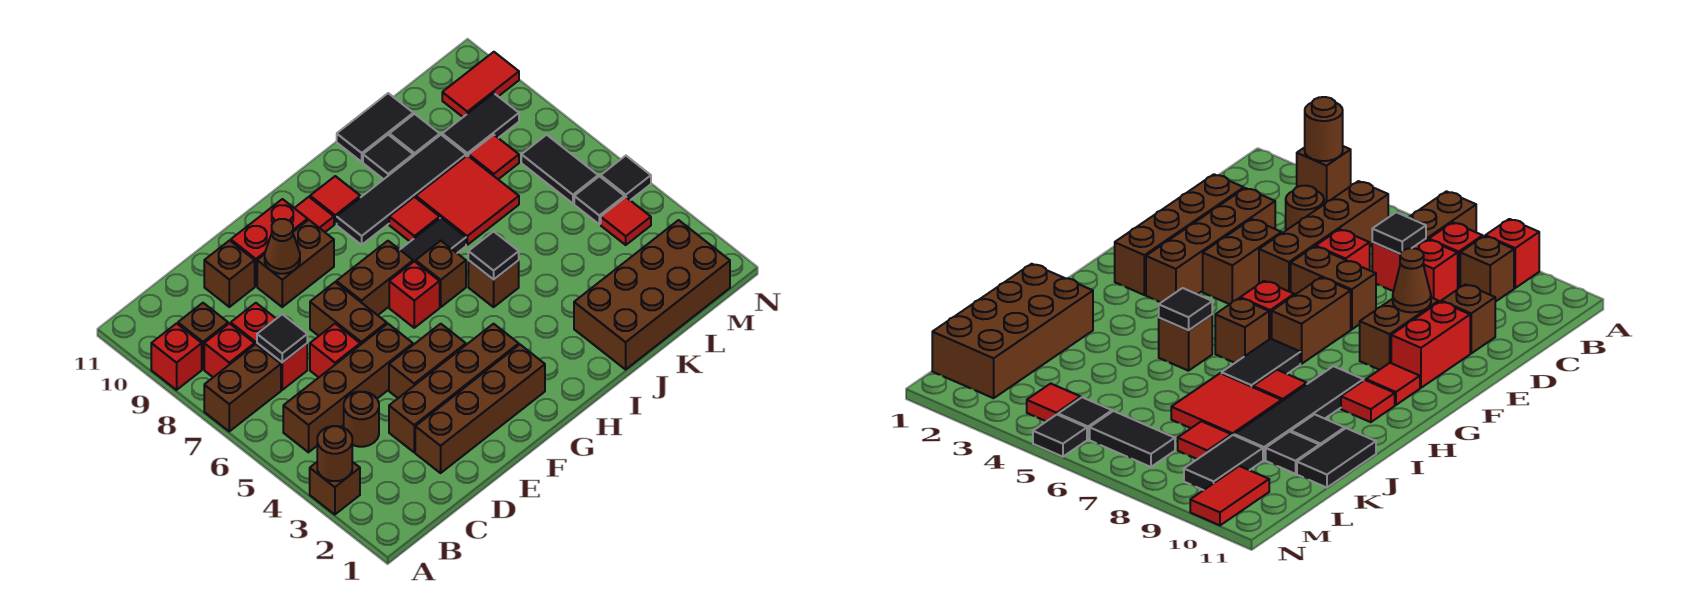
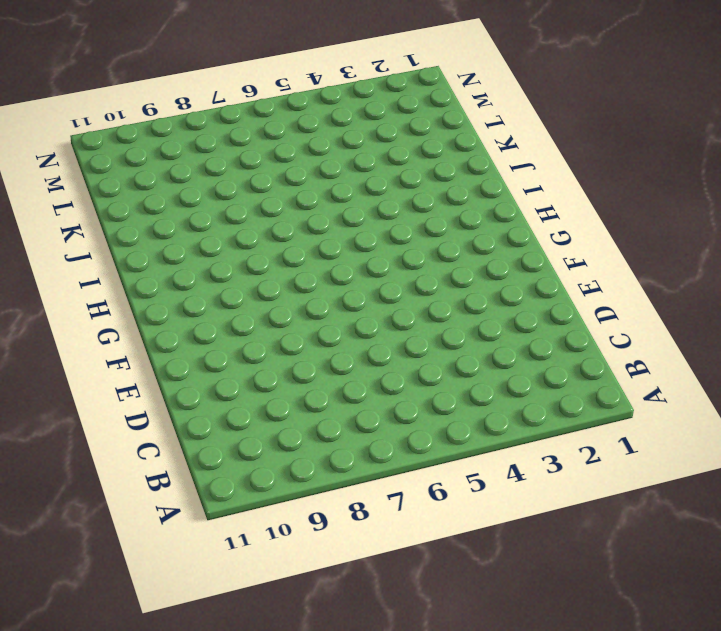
none -> brown 1x1 brick [310,462,360,515]
none -> brown 1x2 brick [204,344,281,431]
none -> red 1x1 brick [151,323,202,390]
none -> brown 1x4 brick [283,324,413,452]

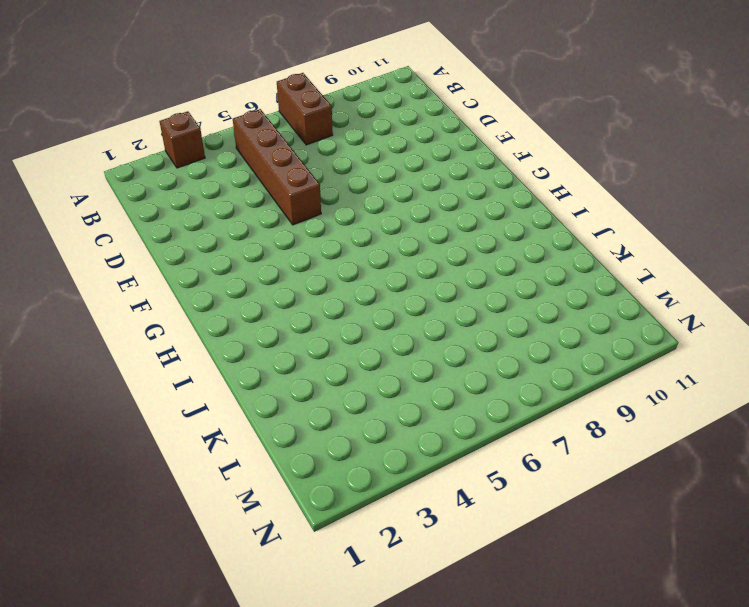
none -> red 1x1 brick [151,323,202,390]
none -> red 1x1 brick [204,324,255,377]
none -> brown 1x1 brick [178,303,228,369]
none -> brown 1x1 round brick [344,392,379,447]

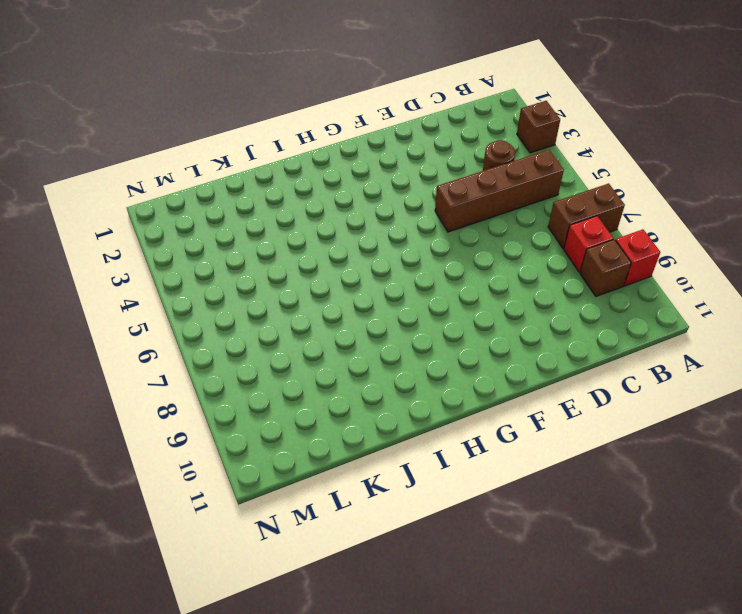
none -> red 1x2 brick [231,303,307,390]
none -> brown 1x4 brick [415,345,545,473]
none -> brown 1x4 brick [389,324,519,452]
none -> red 1x1 brick [310,324,360,377]

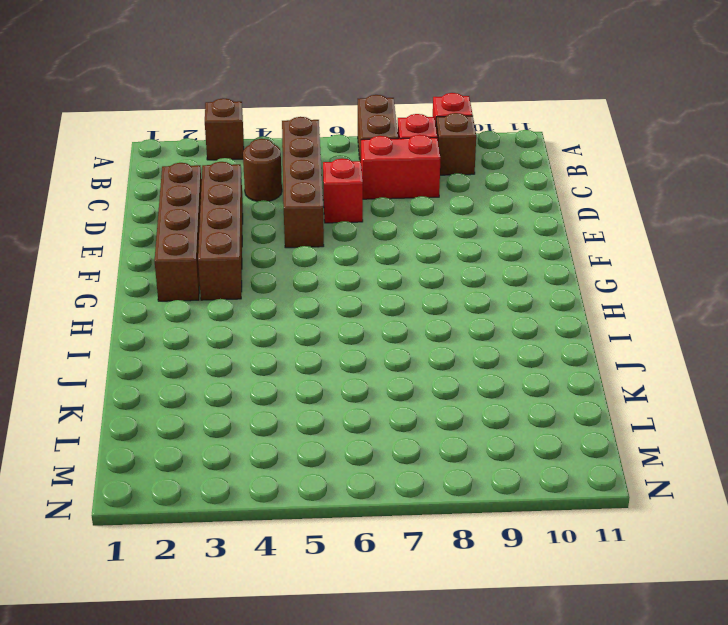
none -> brown 1x1 brick [204,241,255,307]
none -> brown 1x2 brick [389,324,466,398]
none -> brown 1x2 brick [310,282,387,345]
none -> brown 1x2 brick [257,220,334,307]

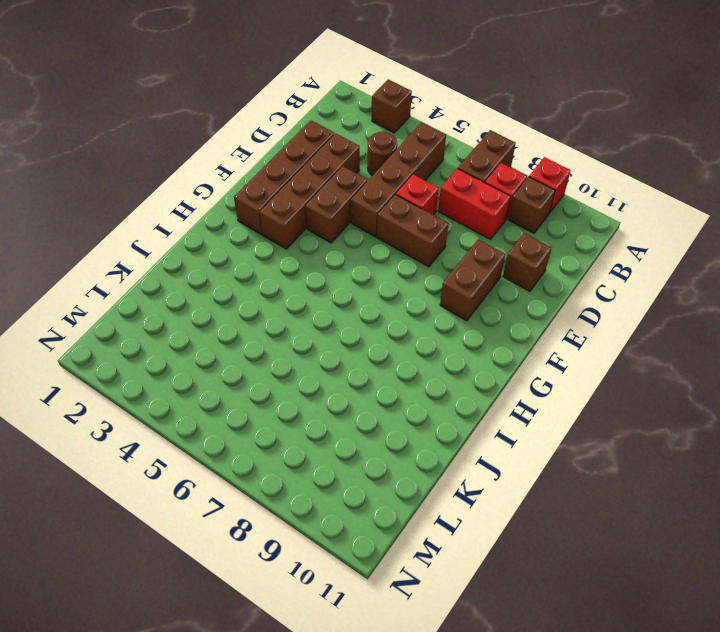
none -> red 1x2 brick [231,199,308,286]
none -> brown 1x2 brick [336,241,413,315]
none -> red 1x1 brick [389,261,440,328]
none -> red 1x1 tile [295,197,334,232]

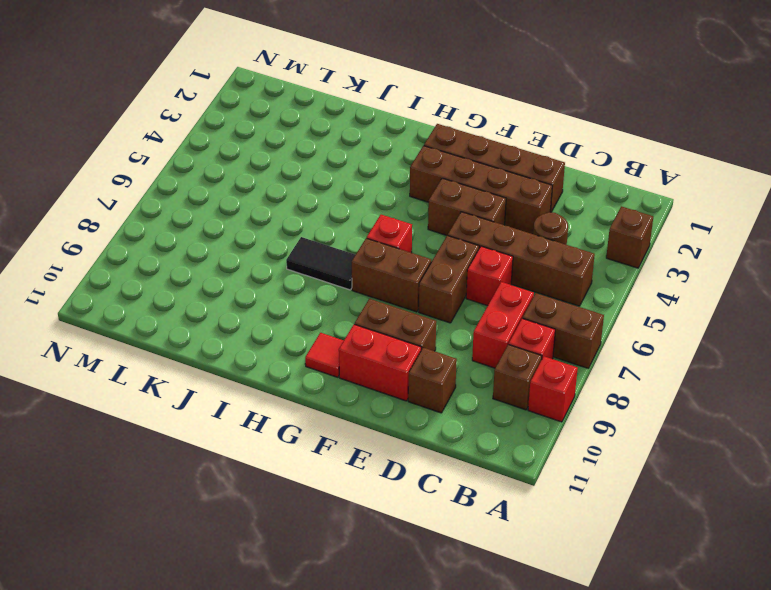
none -> brown 1x1 brick [416,241,466,307]
none -> black 1x4 tile [337,135,466,245]
none -> red 1x1 tile [310,176,360,224]
none -> brown 1x1 brick [468,261,519,307]

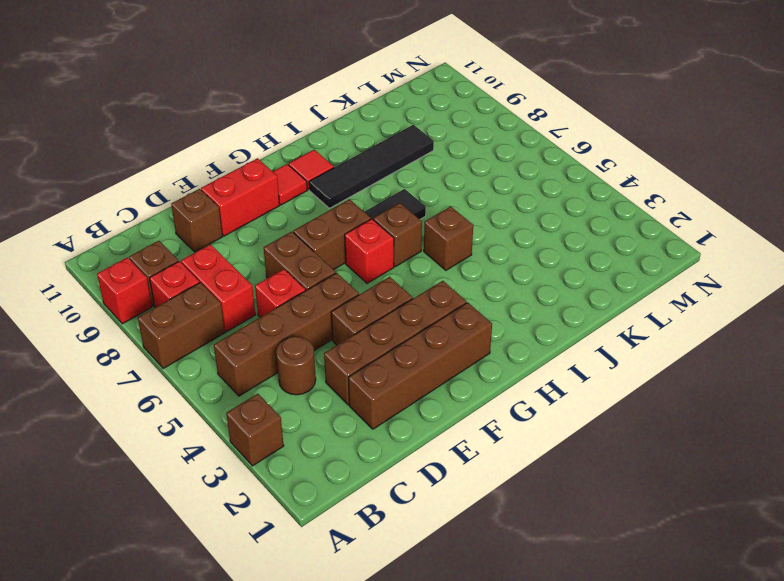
none -> brown 1x2 brick [257,220,334,307]
none -> red 1x1 tile [389,197,440,241]
none -> brown 2x4 brick [574,220,730,369]
none -> red 2x2 tile [416,155,519,245]

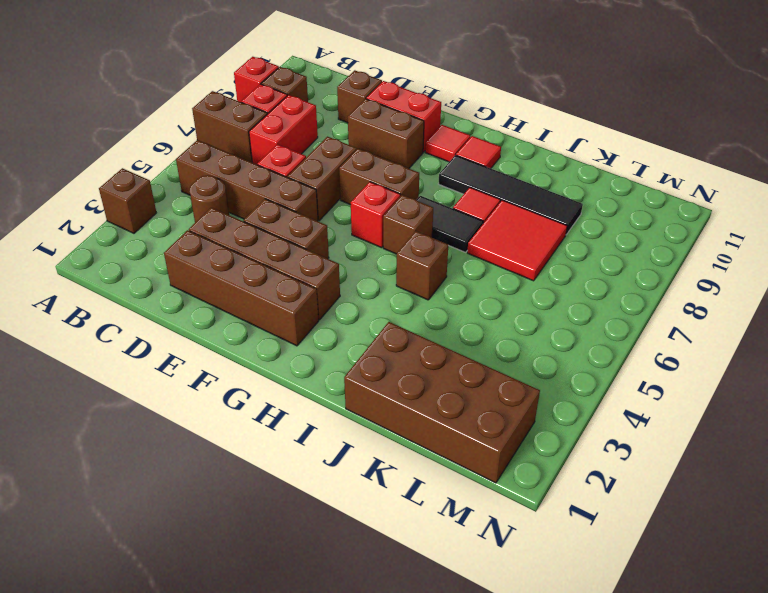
none -> black 1x1 tile [363,135,413,179]
none -> black 1x2 tile [337,93,413,162]
none -> black 1x1 tile [389,114,440,156]
none -> red 1x1 tile [469,135,519,179]

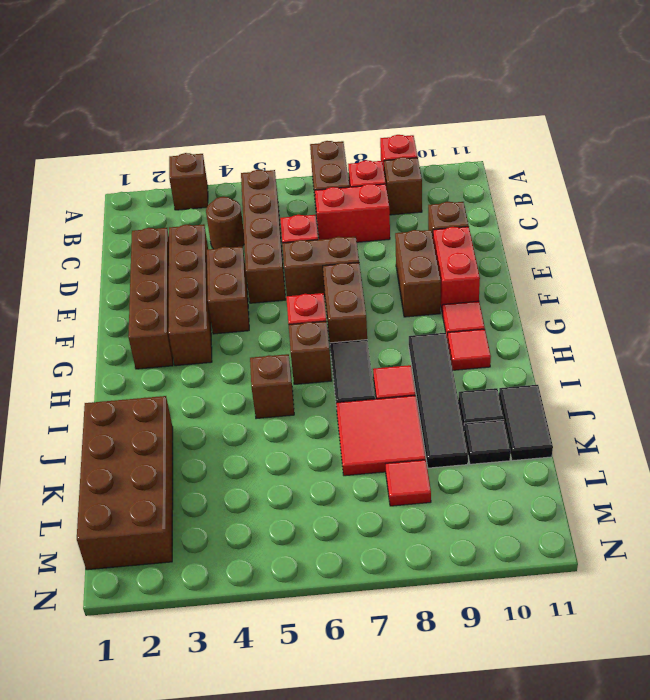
none -> black 1x2 tile [442,93,519,156]
none -> red 1x1 tile [601,197,651,245]
none -> black 1x1 tile [574,176,625,224]
none -> black 1x2 tile [521,135,598,203]

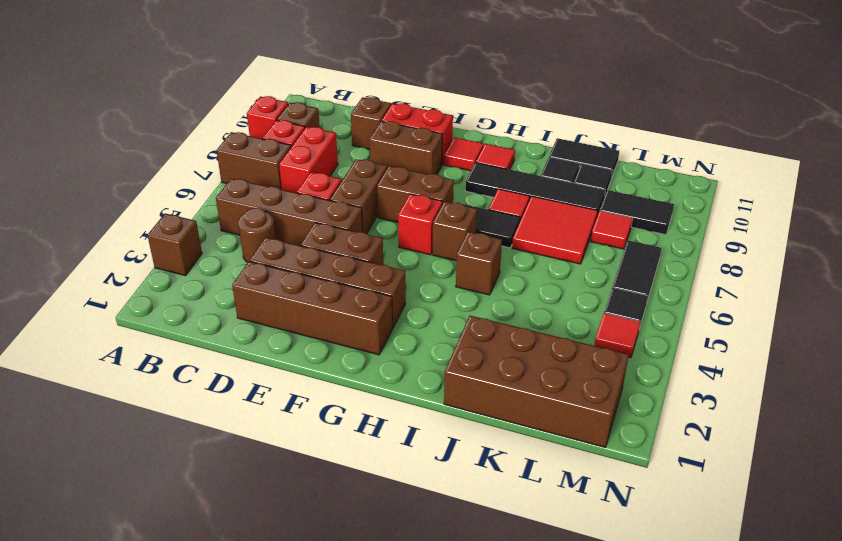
none -> red 1x2 tile [442,52,519,117]
none -> black 1x1 tile [601,156,651,200]
none -> brown 1x1 round brick [317,426,352,481]
none -> black 1x1 tile [257,314,307,362]

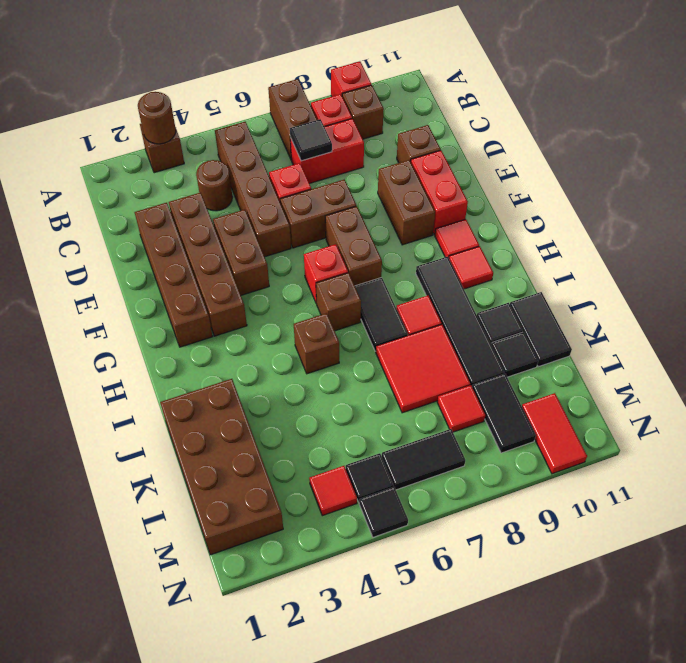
none -> brown 1x1 cone [265,219,300,274]
none -> black 1x1 tile [468,231,519,280]

